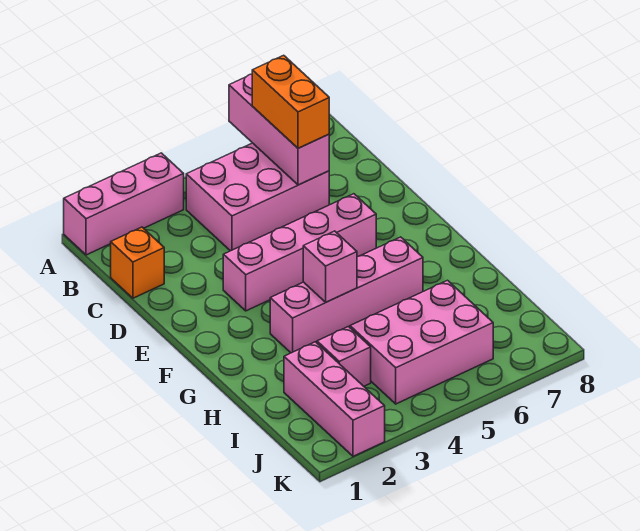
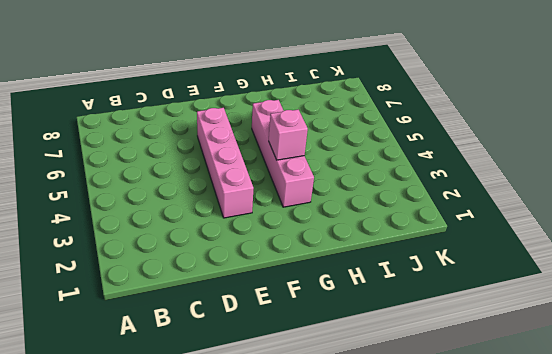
none -> pink 1x3 brick [64,153,184,255]
none -> pink 2x3 brick [186,143,329,251]

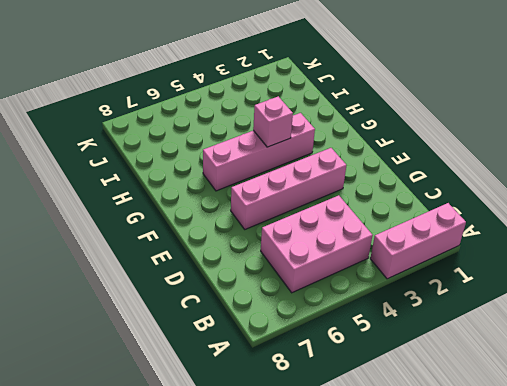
none -> orange 1x1 brick [111,227,164,298]
none -> pink 1x3 brick [284,342,385,456]

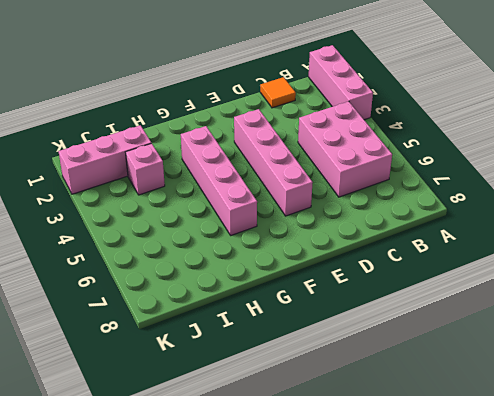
orange 1x1 tile [260,77,296,108] -> orange 1x1 brick [111,227,164,298]
none -> pink 2x3 brick [350,280,493,404]
none -> pink 1x3 brick [229,74,329,185]

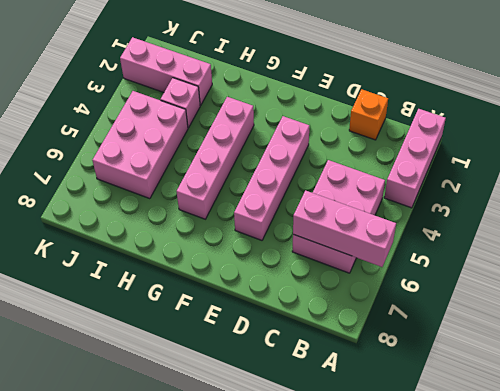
none -> pink 1x1 brick [303,231,357,302]
none -> orange 1x2 brick [252,55,329,148]

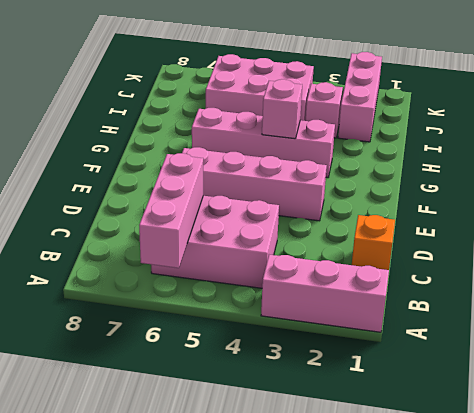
none -> orange 1x2 brick [252,55,329,148]

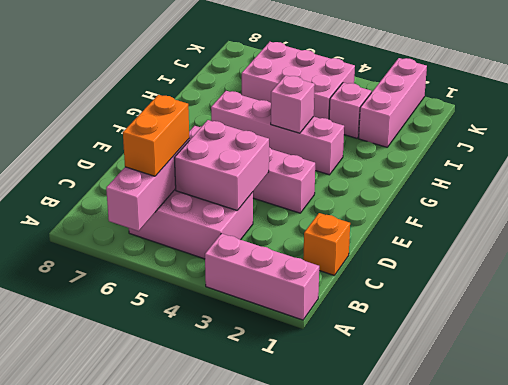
pink 2x2 brick [174,120,269,210] -> none

